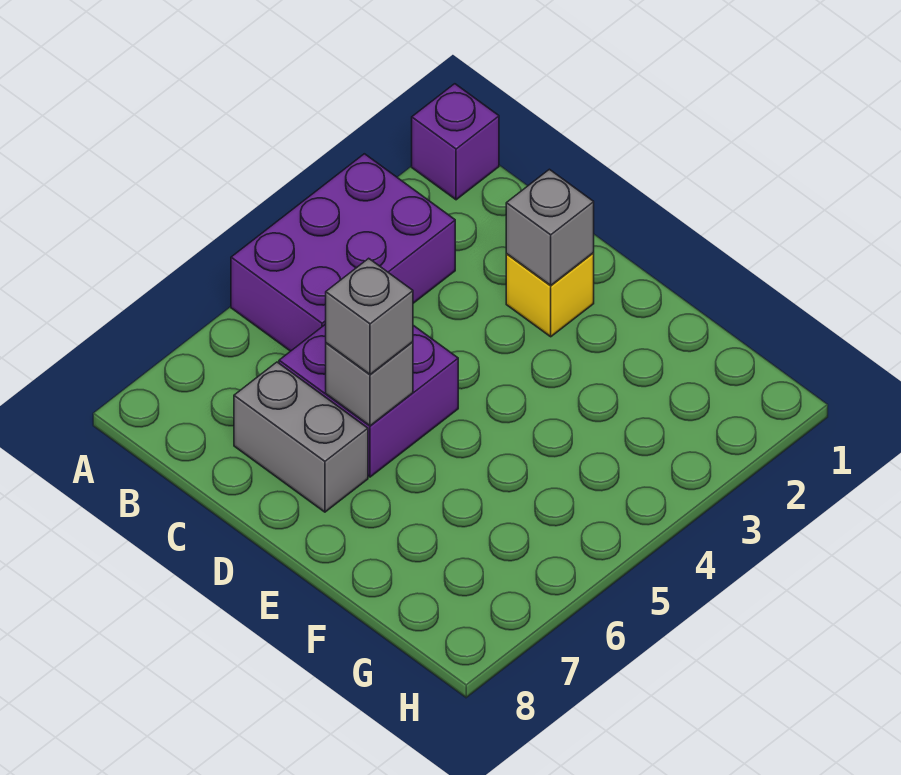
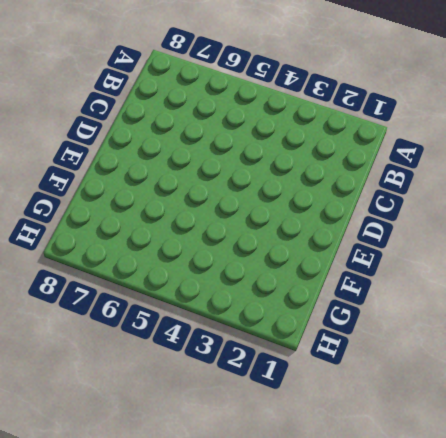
none -> purple 1x1 brick [412,84,499,200]
none -> purple 2x3 brick [231,154,455,351]

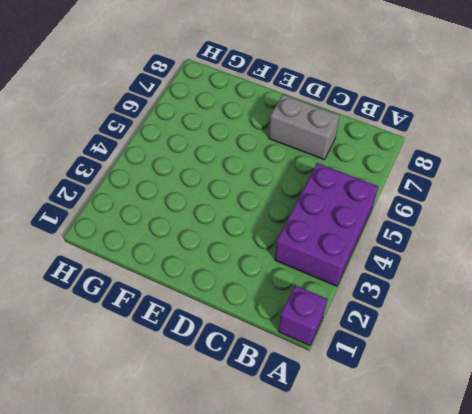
none -> purple 2x2 brick [279,324,458,477]
none -> yellow 1x1 brick [506,253,594,337]

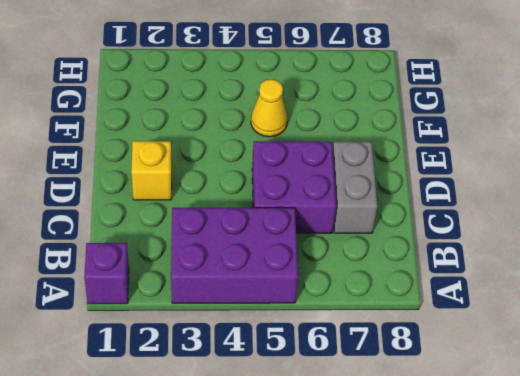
yellow 1x1 cone [251,79,288,137] -> none
none -> grey 1x1 brick [506,169,594,286]
none -> grey 1x1 brick [326,342,413,426]

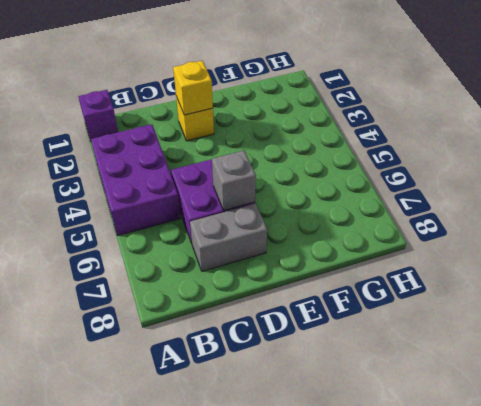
yellow 1x1 brick [173,61,213,115] -> grey 1x1 brick [506,169,594,286]
none -> grey 1x1 brick [326,258,413,374]

